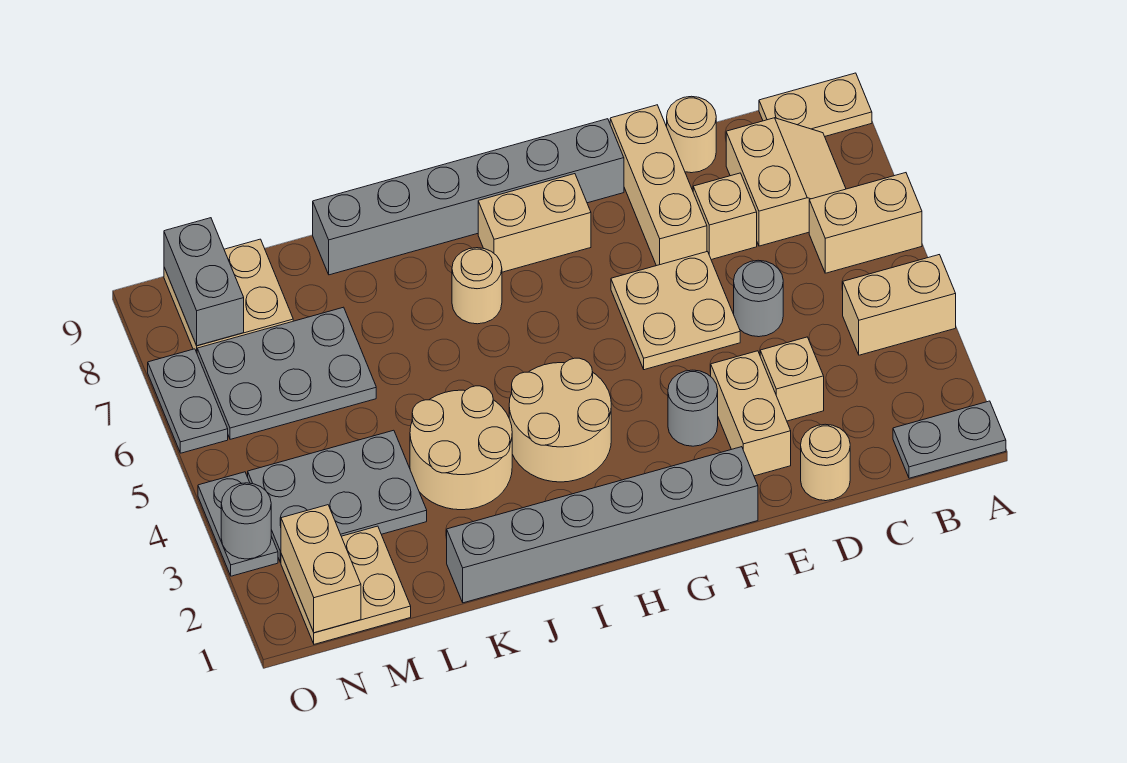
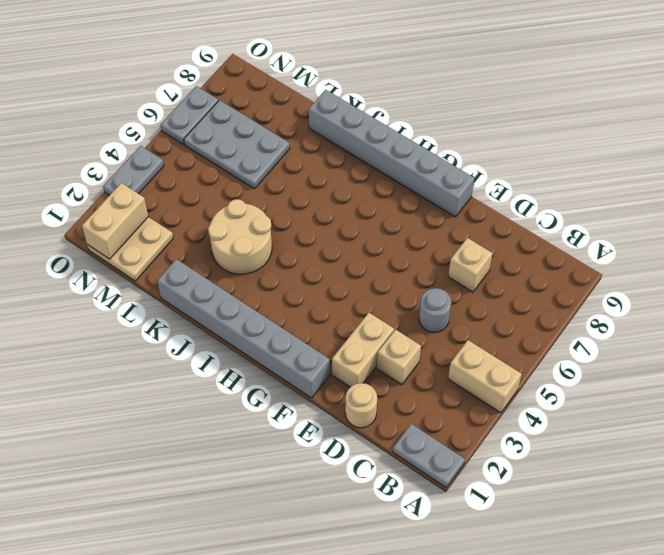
none -> tan 1x2 brick [809,173,922,273]
none -> tan 1x2 plate [759,73,872,136]
none -> tan 2x2 slope [726,118,846,246]

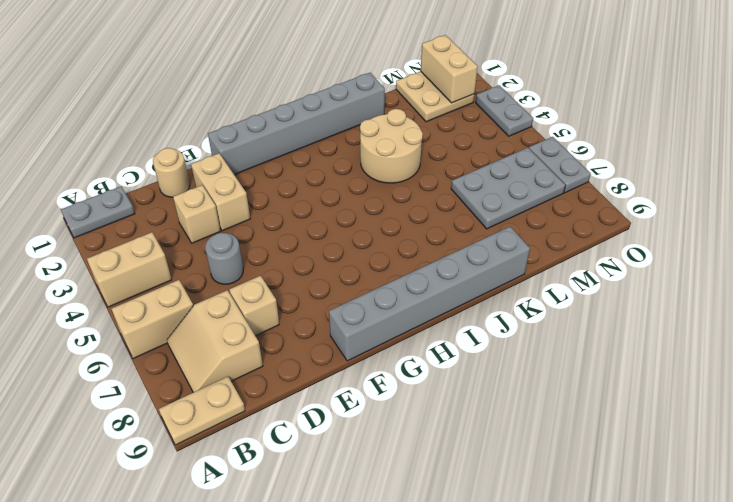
none -> tan 1x1 round brick [667,96,716,173]
none -> tan 2x2 plate [611,252,740,370]
none -> tan 1x3 brick [610,105,707,266]

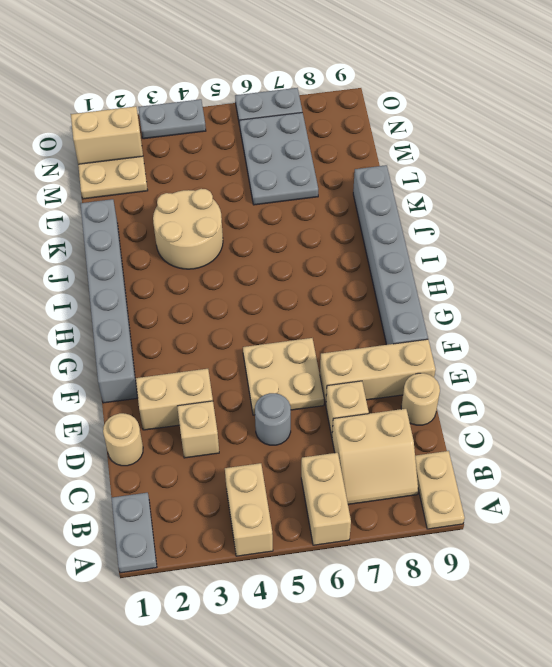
none -> grey 1x1 round brick [668,370,718,446]
none -> tan 1x2 brick [478,174,591,272]
none -> tan 2x2 round brick [509,358,611,482]

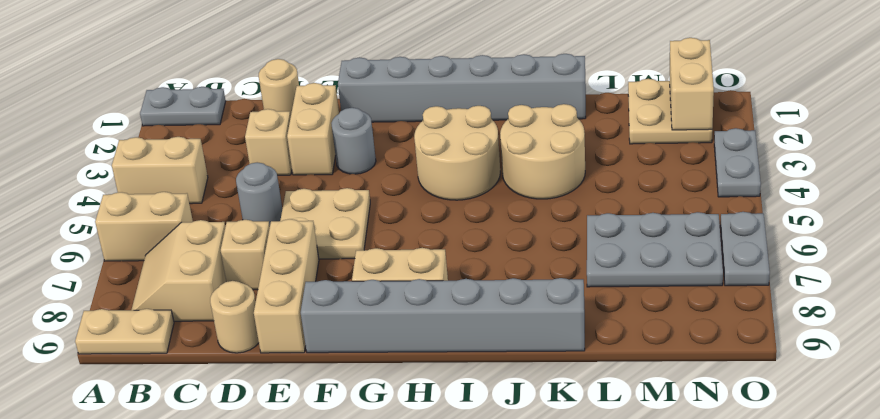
none -> tan 1x1 round brick [452,248,502,324]
none -> grey 2x3 plate [248,430,427,562]
none -> tan 2x2 plate [164,239,293,352]

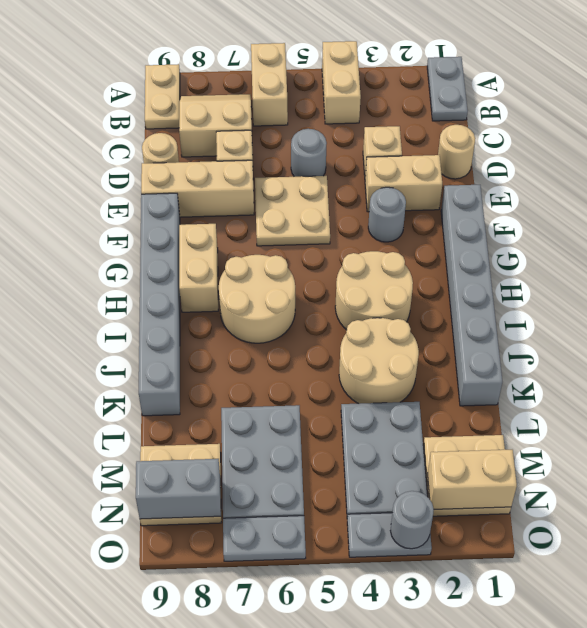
tan 2x2 round brick [219,255,295,343] -> tan 1x1 round brick [452,248,502,324]

